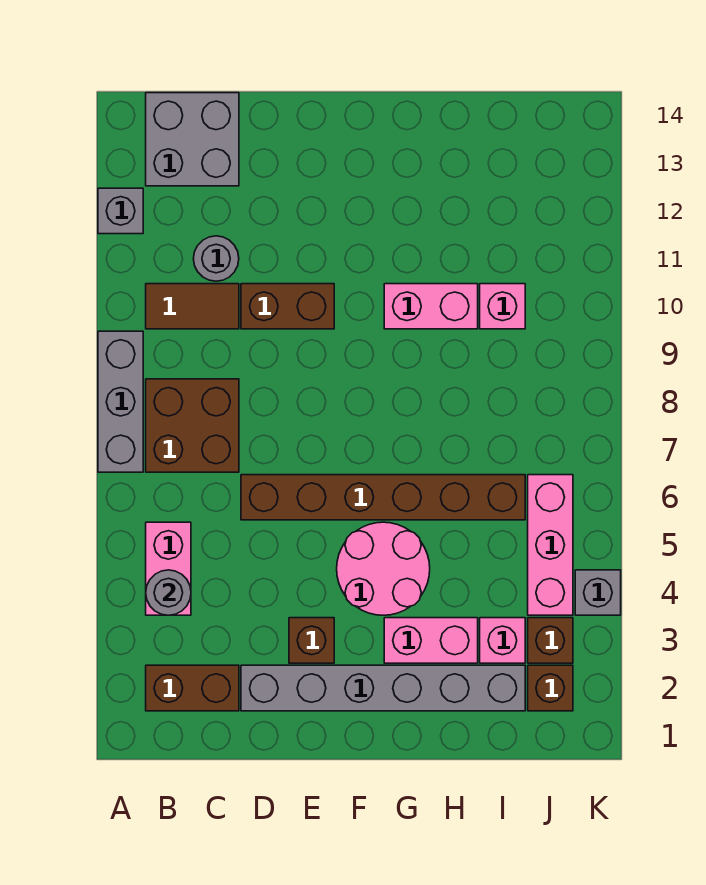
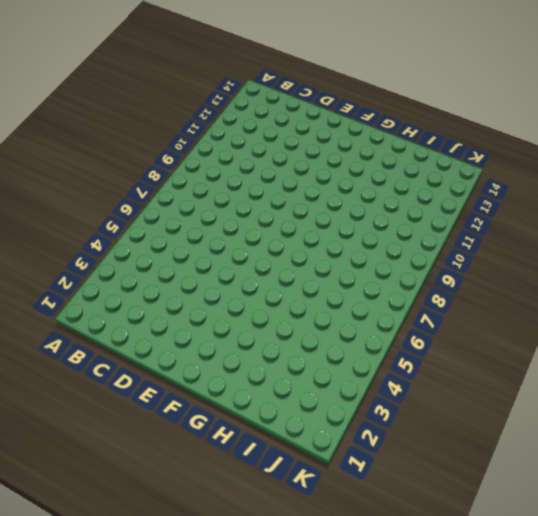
none -> grey 1x3 brick [98,331,143,472]
none -> grey 1x1 brick [98,188,143,234]
none -> brown 1x2 brick [146,665,239,711]

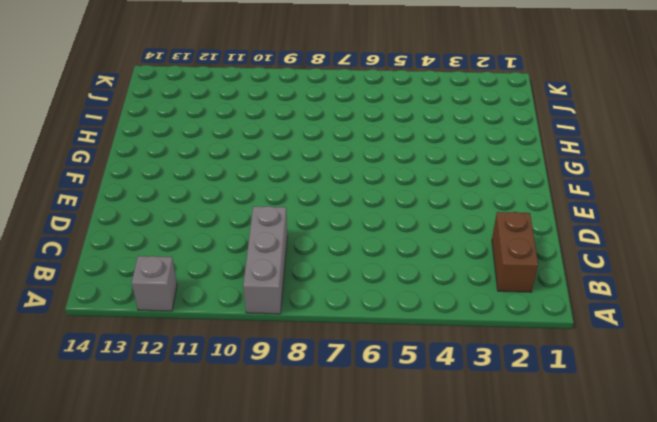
grey 1x3 brick [243,206,287,314] -> grey 1x3 brick turned to [98,331,143,472]
none -> pink 1x2 brick [146,522,191,615]
none -> brown 2x2 brick [146,379,239,472]
none -> brown 1x2 tile [146,284,239,329]

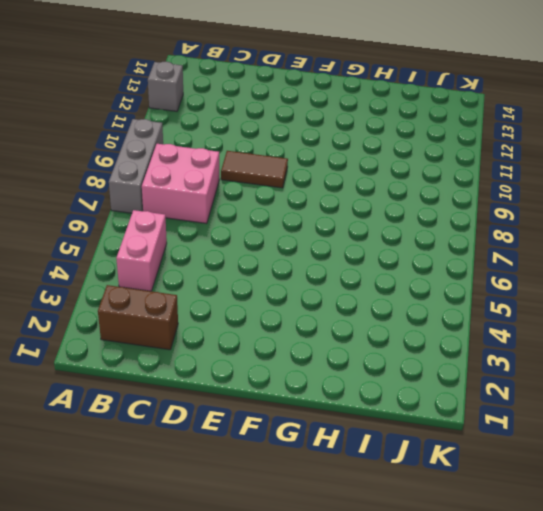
pink 2x2 brick [142,144,219,224] -> brown 2x2 brick [146,379,239,472]
brown 1x2 tile [221,151,288,188] -> brown 1x2 tile moved to [146,284,239,329]
none -> grey 2x2 brick [146,93,239,186]
none -> grey 1x1 round brick [193,236,239,281]
none -> grey 1x6 brick [241,665,525,711]

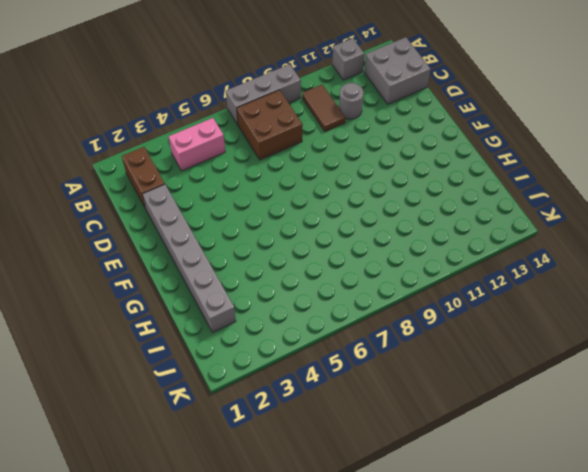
none -> brown 1x6 brick [241,475,525,520]
none -> brown 1x2 brick [241,284,334,329]
none -> brown 1x1 brick [289,618,334,663]

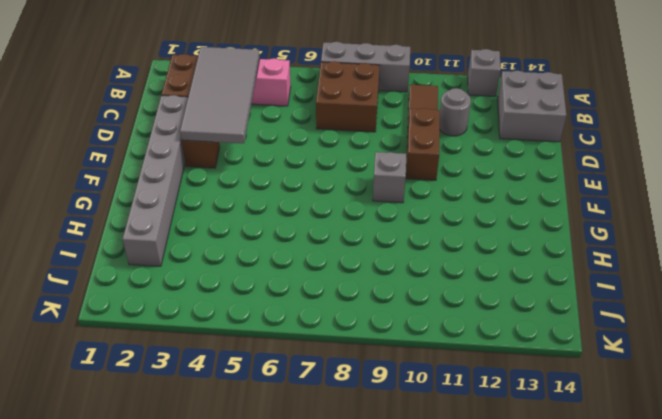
grey 2x4 tile [180,47,260,143] -> grey 1x1 round brick [146,570,191,615]
grey 1x1 brick [373,152,407,203] -> grey 1x1 brick moved to [575,570,621,615]
none -> brown 1x6 brick [241,475,525,520]
none -> pink 2x2 round brick [337,522,430,615]
none -> pink 1x2 brick [384,618,478,663]

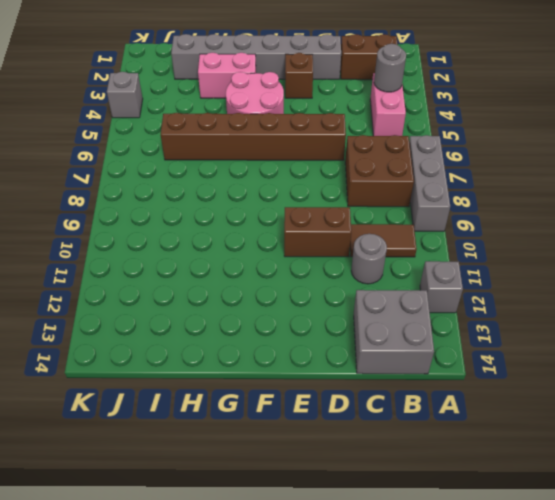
none -> pink 1x2 brick [384,284,478,329]
none -> pink 1x1 brick [480,618,525,663]
none -> pink 1x1 brick [480,284,525,329]

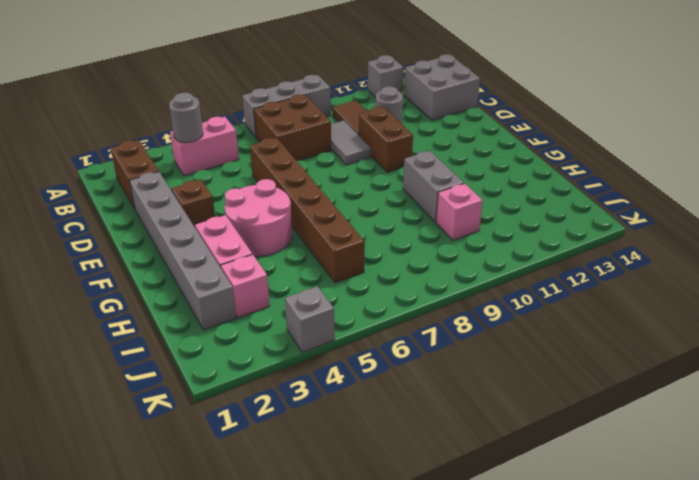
grey 1x2 tile [331,121,371,165] -> none
grey 1x2 brick [403,151,464,222] -> pink 1x2 brick [384,284,478,329]
none -> brown 1x1 brick [528,665,573,711]
none -> brown 1x1 brick [528,618,573,663]
none -> pink 1x3 brick [528,475,573,615]

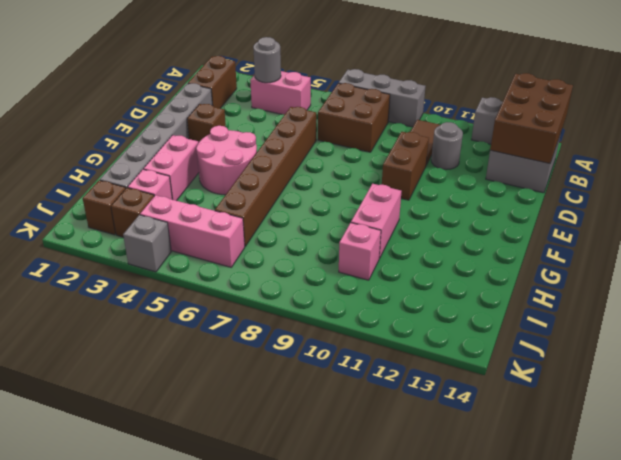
brown 2x3 brick [490,73,573,164] -> none

